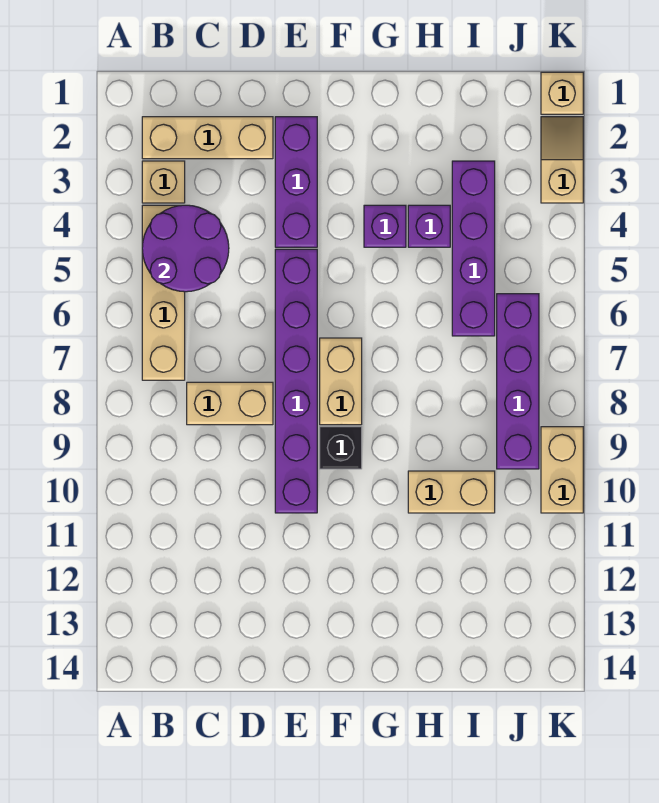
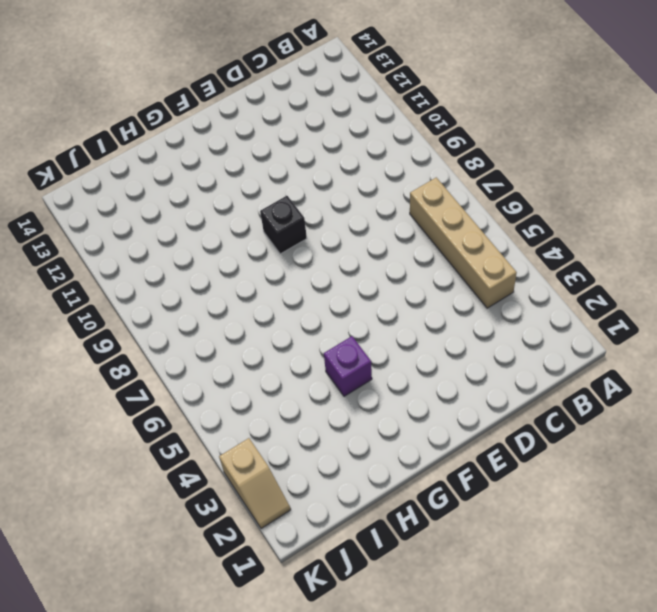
none -> tan 1x3 brick [142,117,273,159]
none -> tan 1x1 brick [142,161,185,203]
none -> tan 1x2 brick [187,382,273,425]

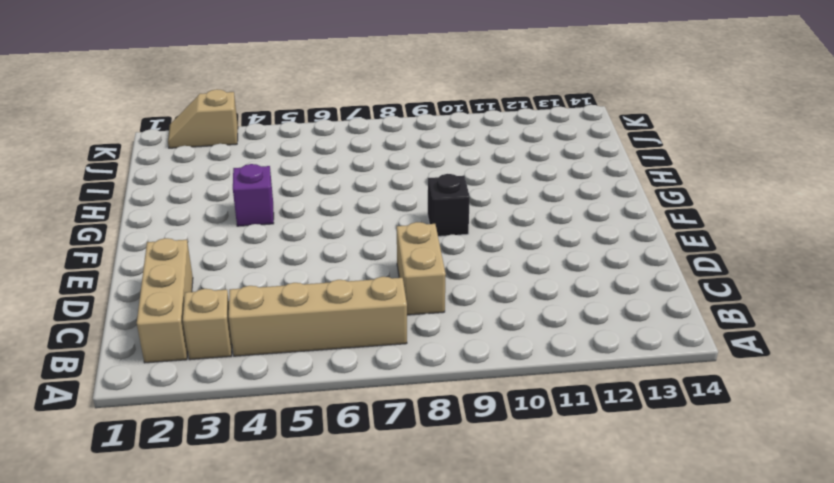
none -> purple 1x3 brick [275,117,317,247]
none -> purple 1x6 brick [275,249,317,513]
none -> tan 1x2 brick [320,338,362,425]

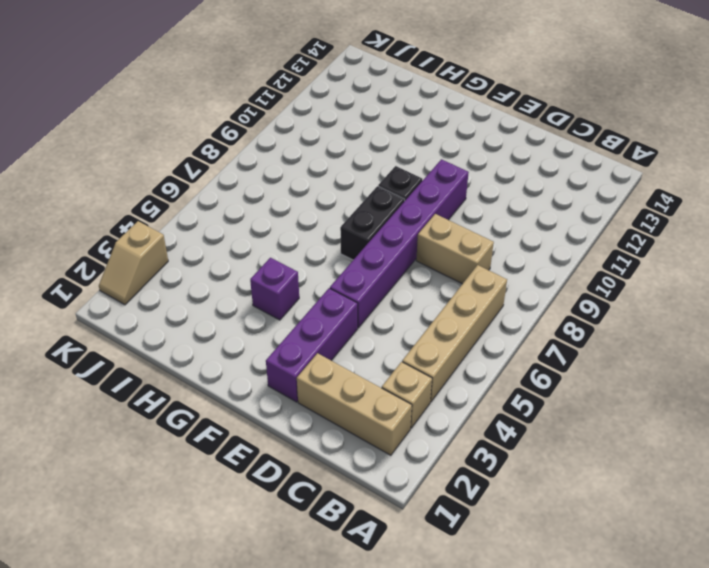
black 1x2 brick [340,186,405,260] -> tan 1x2 brick [320,338,362,425]
none -> purple 1x1 brick [408,205,450,247]
none -> tan 1x2 brick [408,471,495,513]
none -> purple 1x4 brick [452,161,495,336]

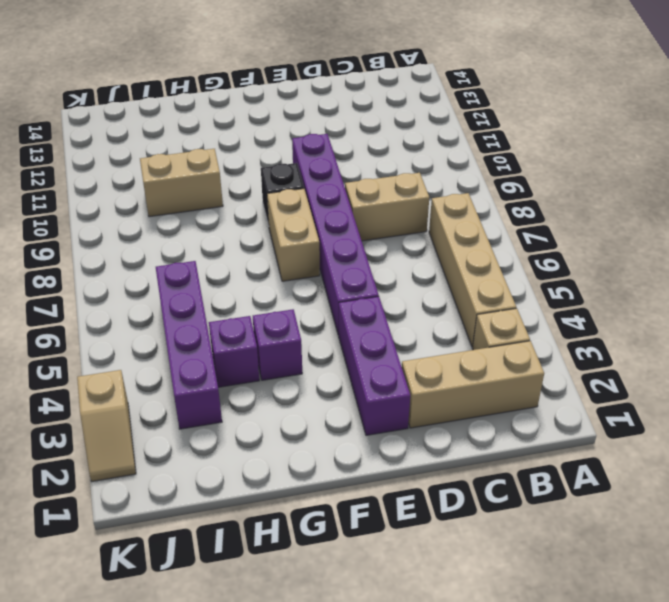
none -> purple 1x4 brick [497,294,539,469]
none -> tan 1x1 brick [541,72,583,114]
none -> tan 1x2 brick [541,427,583,513]

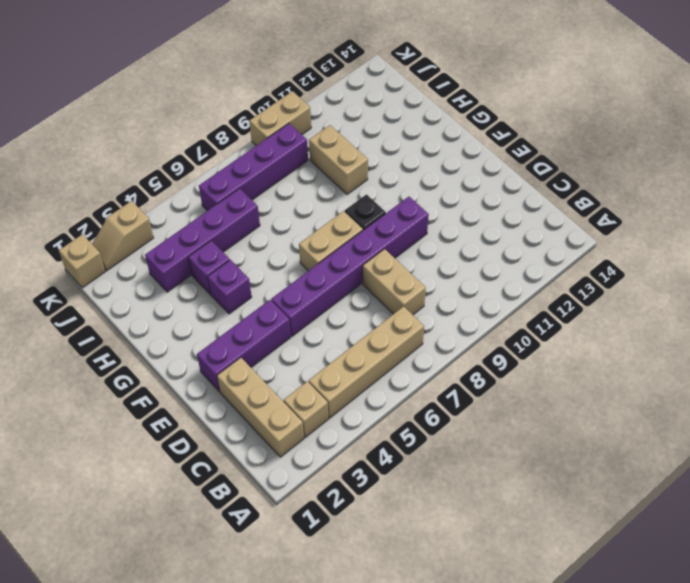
none -> purple 2x2 round brick [142,205,229,292]

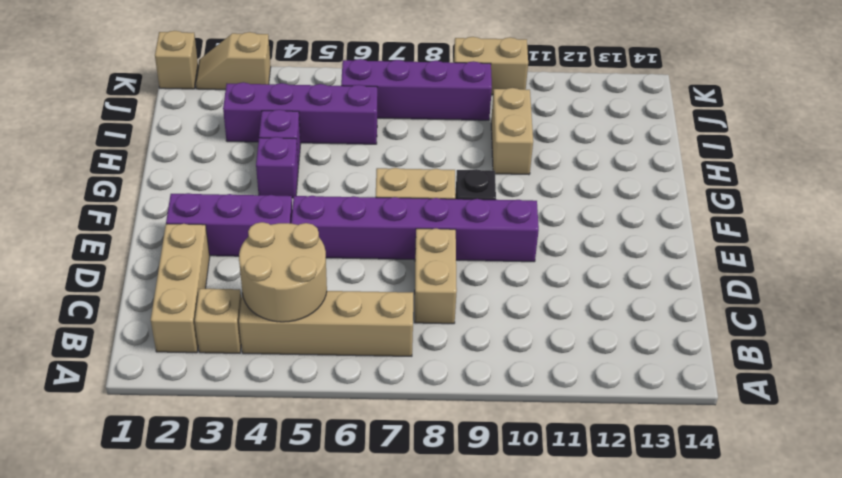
tan 2x2 round brick [239,222,327,322] -> purple 2x2 round brick [142,205,229,292]

